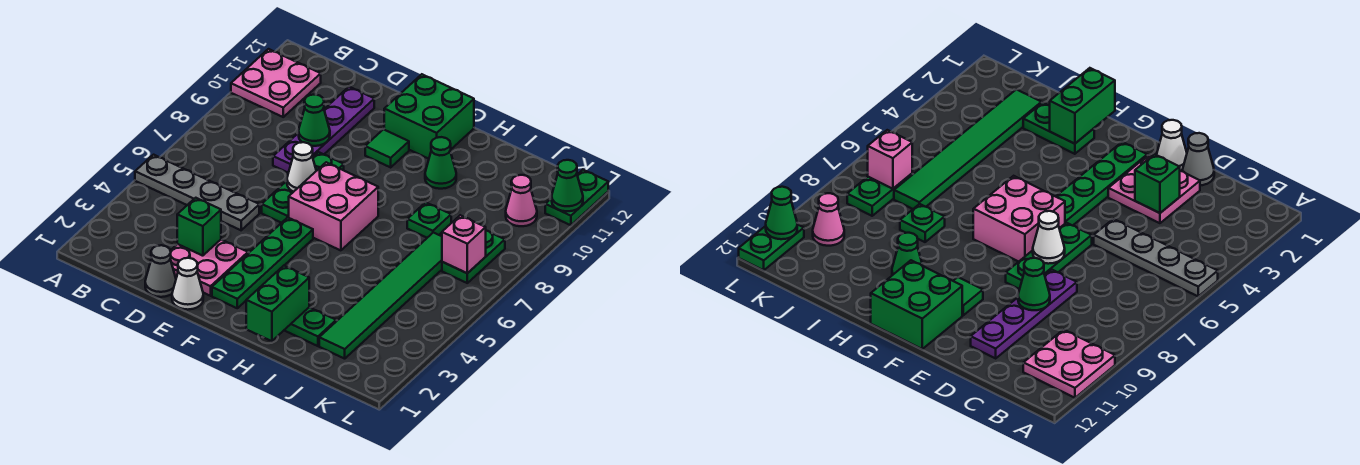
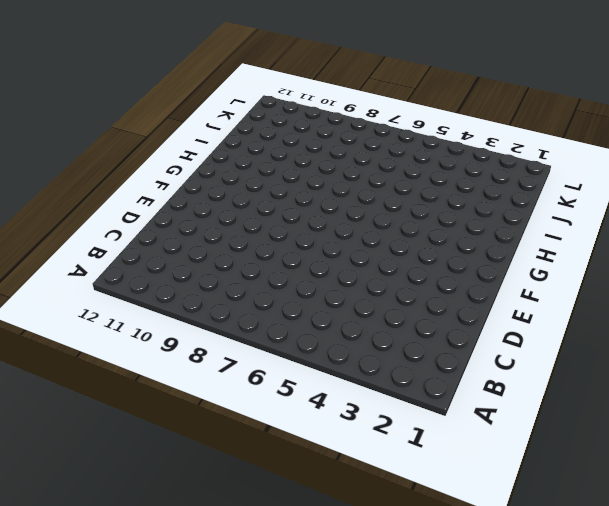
none -> grey 1x4 plate [135,155,259,230]
none -> pink 2x2 plate [231,49,321,117]
none -> grey 1x1 cone [145,245,176,297]

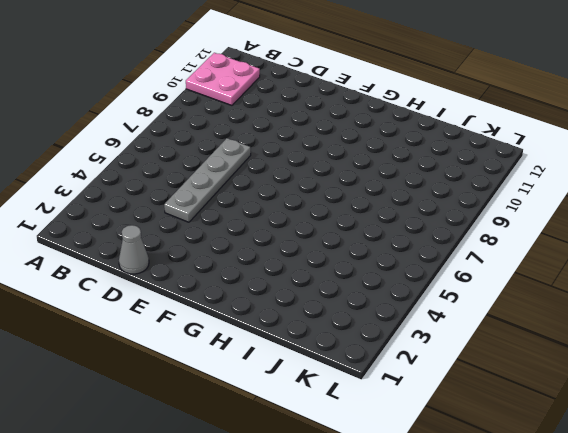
grey 1x4 plate [164,138,251,222] -> grey 1x4 plate turned to [135,155,259,230]
none -> pink 2x2 plate [170,240,248,296]
none -> purple 1x4 plate [273,87,374,173]
none -> white 1x1 cone [172,258,203,310]

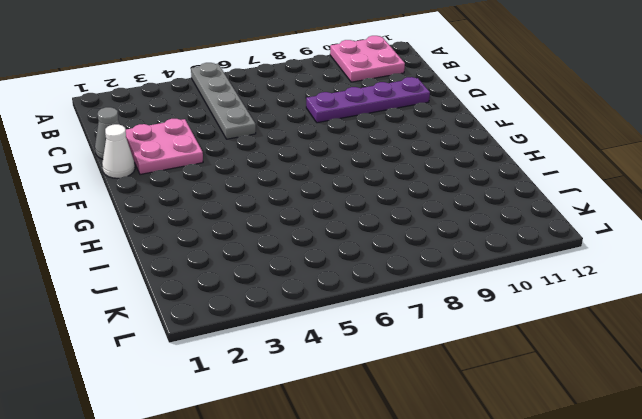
none -> green 1x3 plate [262,152,344,223]
none -> green 1x4 plate [212,217,313,308]
none -> pink 2x2 brick [289,162,378,250]

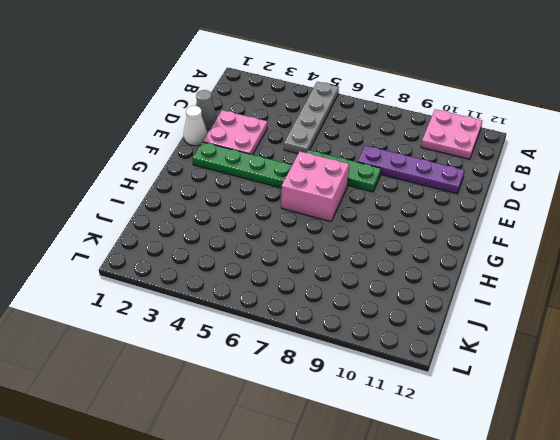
none -> green 1x1 tile [365,129,409,167]
none -> green 2x2 brick [384,74,474,159]
none -> green 1x2 plate [284,307,336,346]

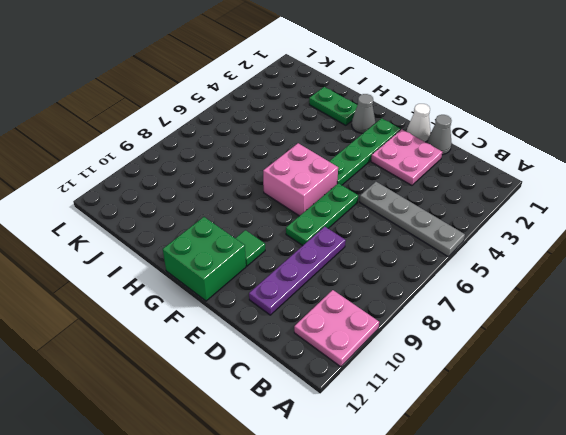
grey 1x1 cone [352,94,375,133] -> none
none -> green 1x1 cone [425,137,456,189]
none -> green 1x1 plate [407,202,451,238]
none -> green 1x6 tile [319,233,442,359]

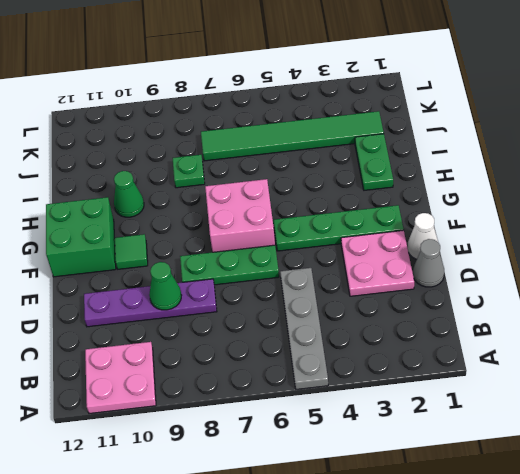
none -> green 1x2 plate [442,231,505,283]
none -> pink 1x1 cone [506,175,537,226]
none -> green 1x2 plate [545,170,608,225]

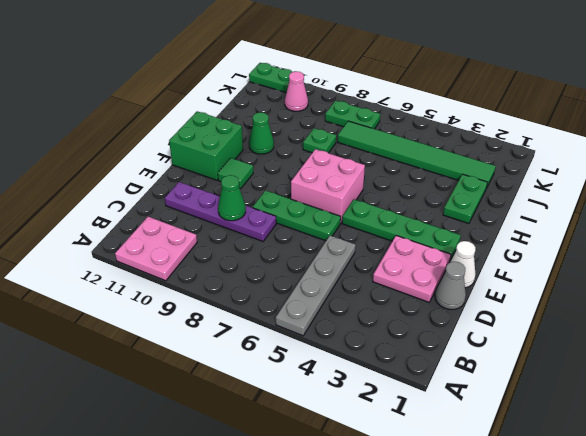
none -> green 1x1 brick [177,198,221,256]
none -> white 1x1 cone [287,142,316,192]
none -> green 1x2 brick [246,266,309,341]

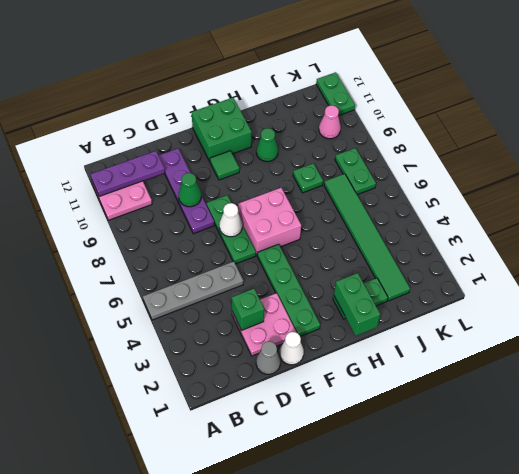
purple 1x3 plate [90,151,165,197] -> none
none -> pink 1x1 brick [442,215,486,273]
none -> green 1x1 cone [552,160,583,211]

